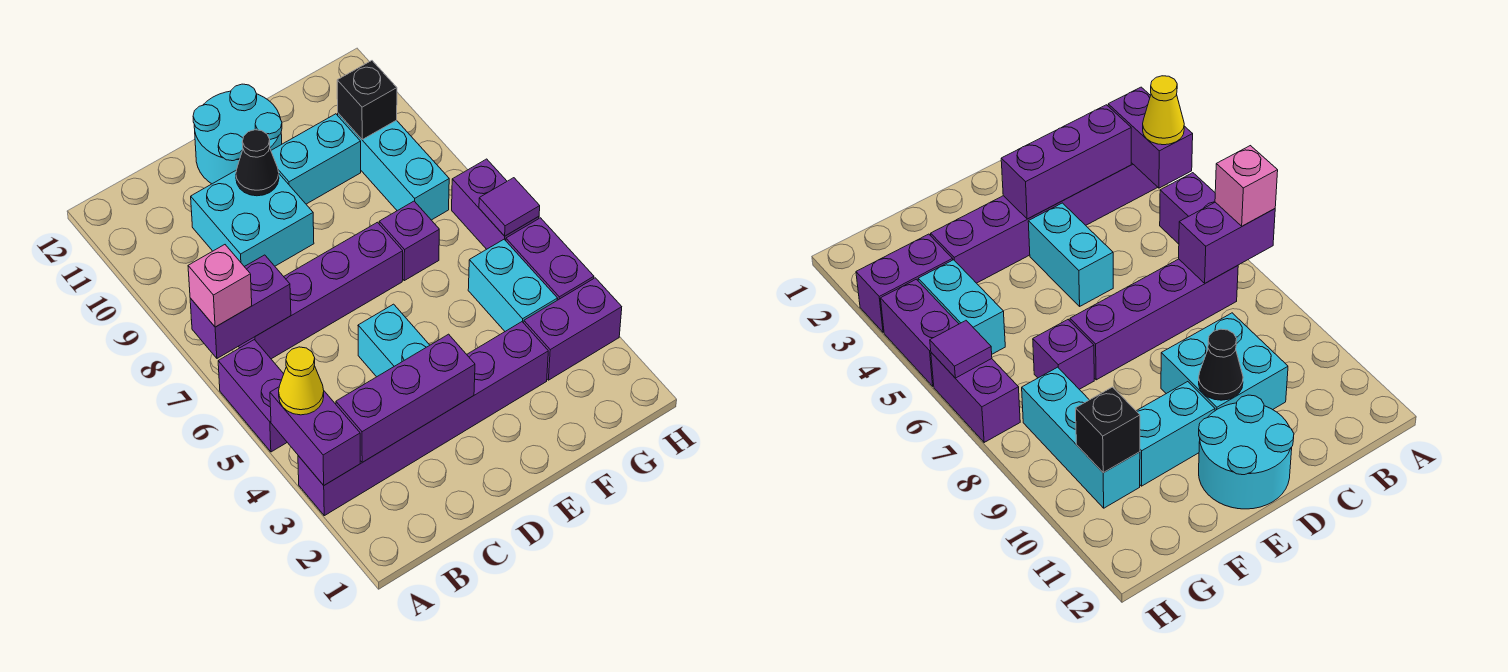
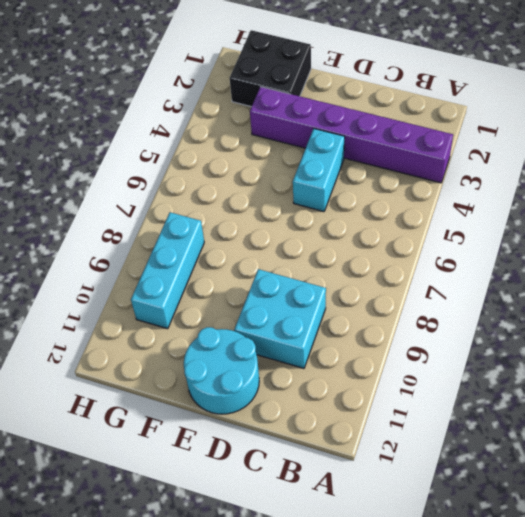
black 2x2 brick [230,30,311,107] -> none
none -> purple 1x2 brick [218,340,287,452]
none -> purple 1x4 brick [238,222,403,359]
none -> cyan 1x2 brick [271,114,361,204]

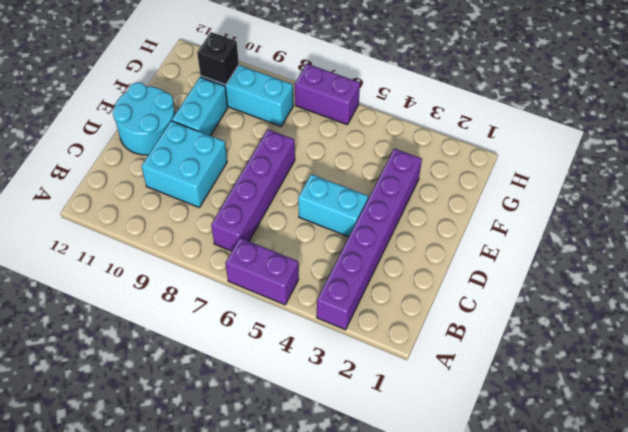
none -> purple 1x1 brick [379,201,439,281]
none -> purple 1x2 brick [524,278,622,380]
none -> cyan 1x2 brick [468,239,558,331]

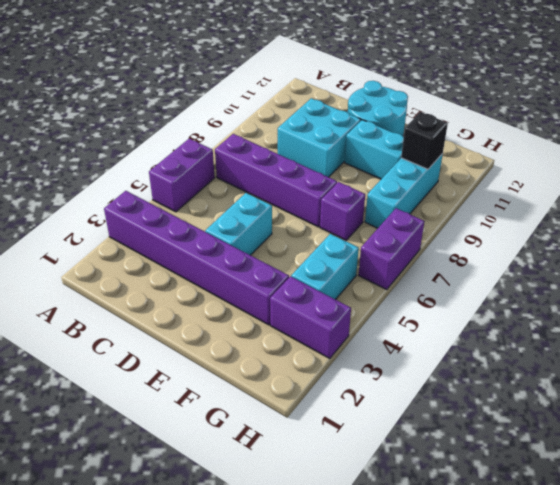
none -> purple 1x2 brick [506,218,594,300]
none -> purple 1x2 brick [270,387,360,485]
none -> purple 1x2 brick [190,255,291,358]

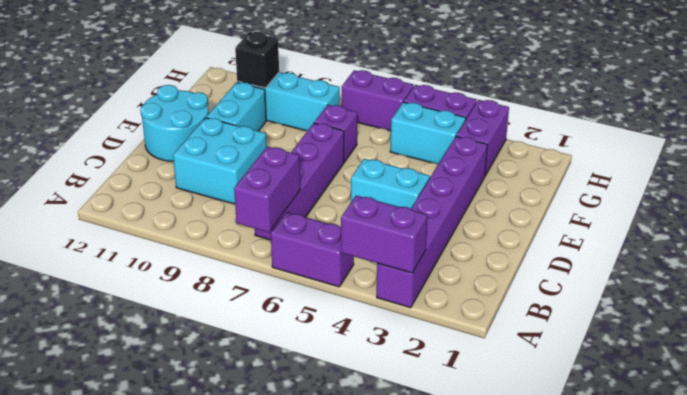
none -> purple 1x3 brick [336,334,475,462]
none -> black 1x1 cone [236,130,279,196]
none -> purple 1x1 tile [479,178,540,236]

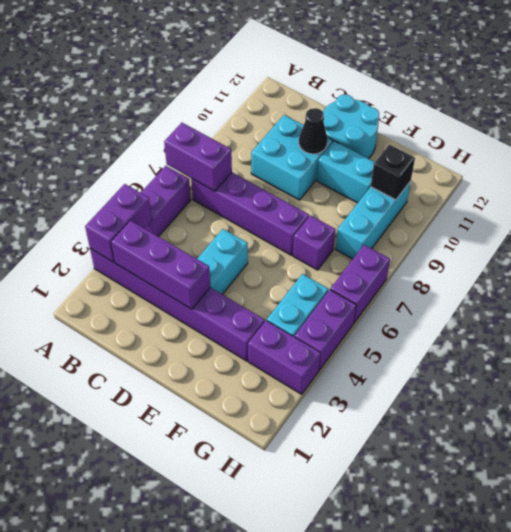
none -> purple 1x1 tile [479,178,540,236]
none -> yellow 1x1 cone [279,347,324,415]
none -> pink 1x1 brick [188,245,252,327]

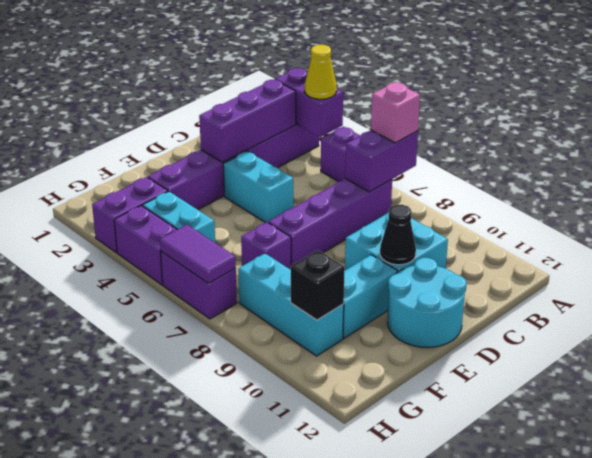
purple 1x2 tile [160,225,236,283] -> purple 1x1 tile [479,178,540,236]

